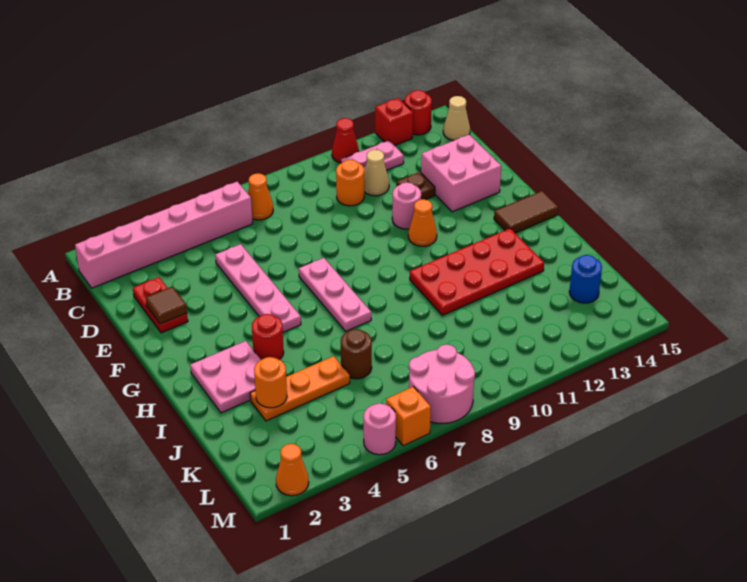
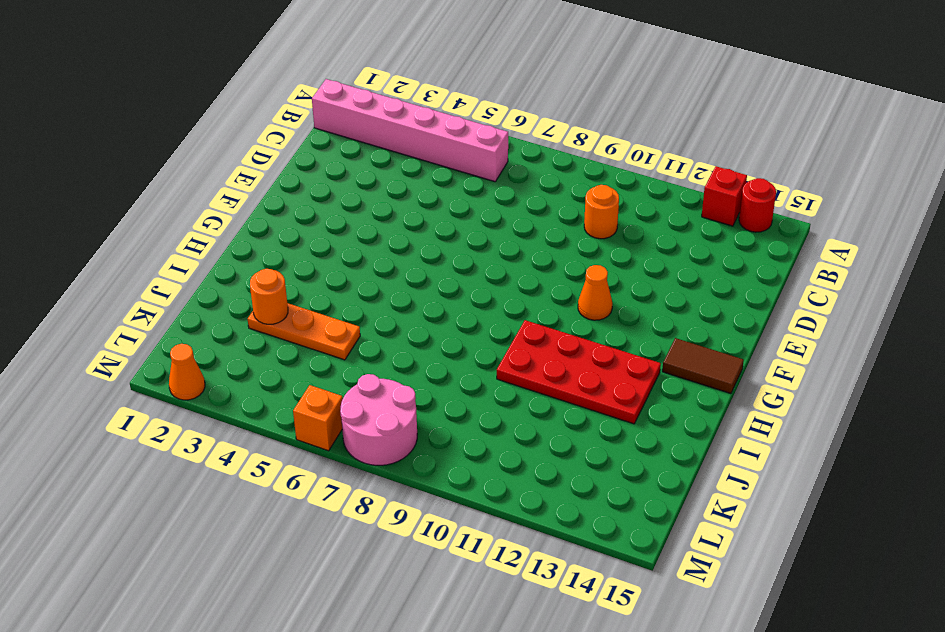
none -> red 1x1 cone [332,118,359,163]
none -> orange 1x1 cone [248,173,273,220]
none -> pink 1x2 plate [341,141,404,171]

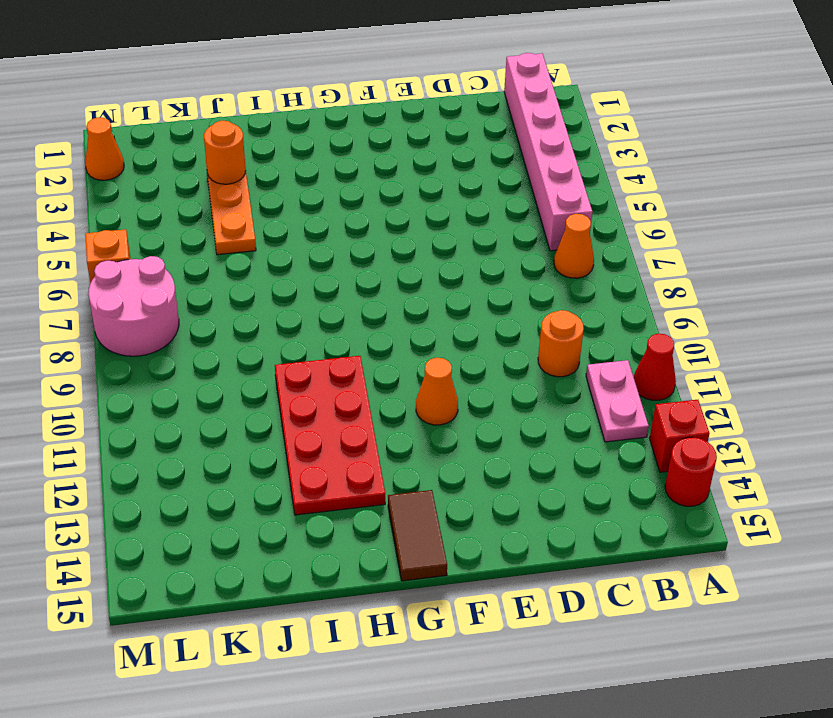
none -> tan 1x1 cone [443,96,470,141]
none -> tan 1x1 cone [364,150,389,196]
none -> red 1x2 plate [133,277,188,333]

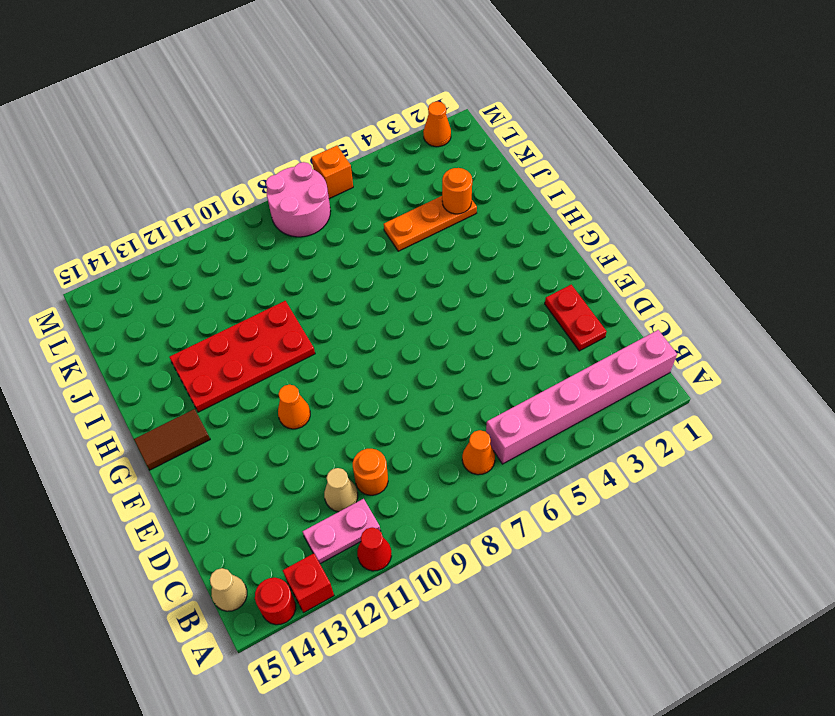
none -> pink 1x4 plate [215,244,301,332]
none -> brown 1x1 plate [396,172,435,200]
none -> pink 2x2 brick [421,135,501,212]

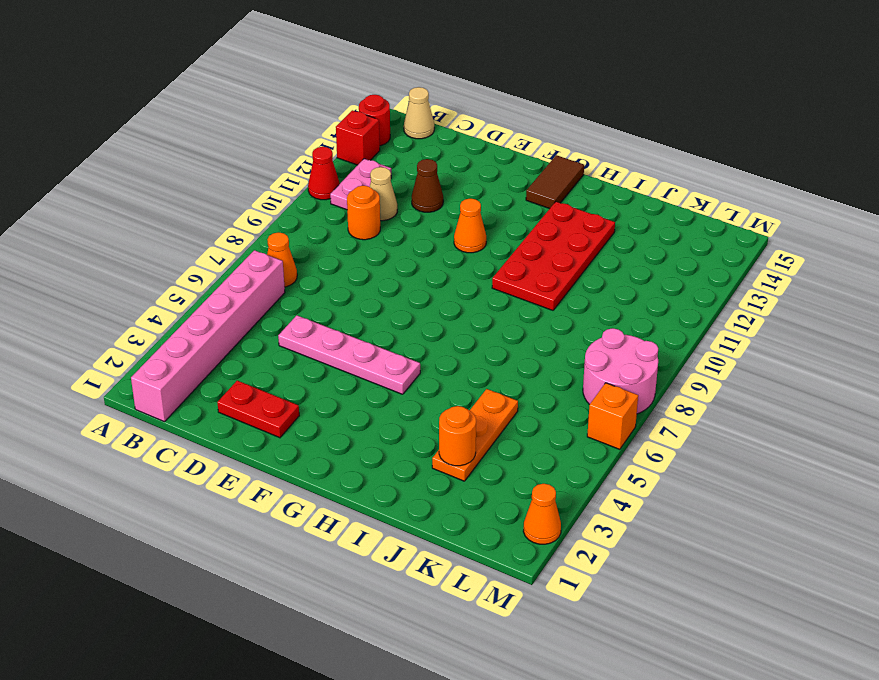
brown 1x1 cone [412,159,443,212] -> brown 1x1 plate [396,172,435,200]
none -> pink 2x2 brick [421,135,501,212]
none -> pink 1x1 round brick [392,182,421,229]
none -> pink 1x3 plate [299,258,371,331]

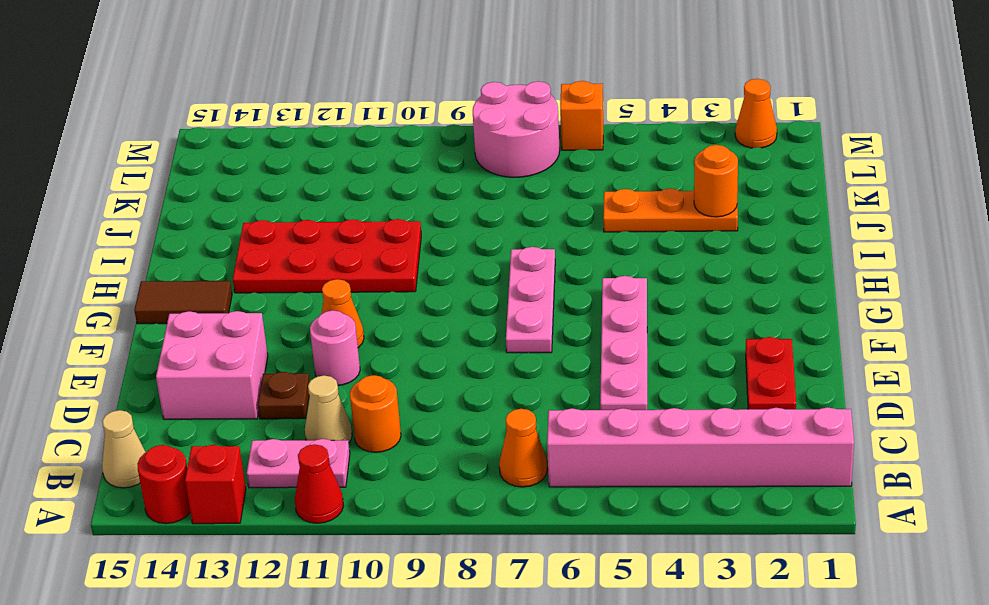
none -> pink 2x2 plate [190,341,261,413]
none -> red 1x1 round brick [252,314,284,360]
none -> brown 1x1 round brick [341,329,372,379]

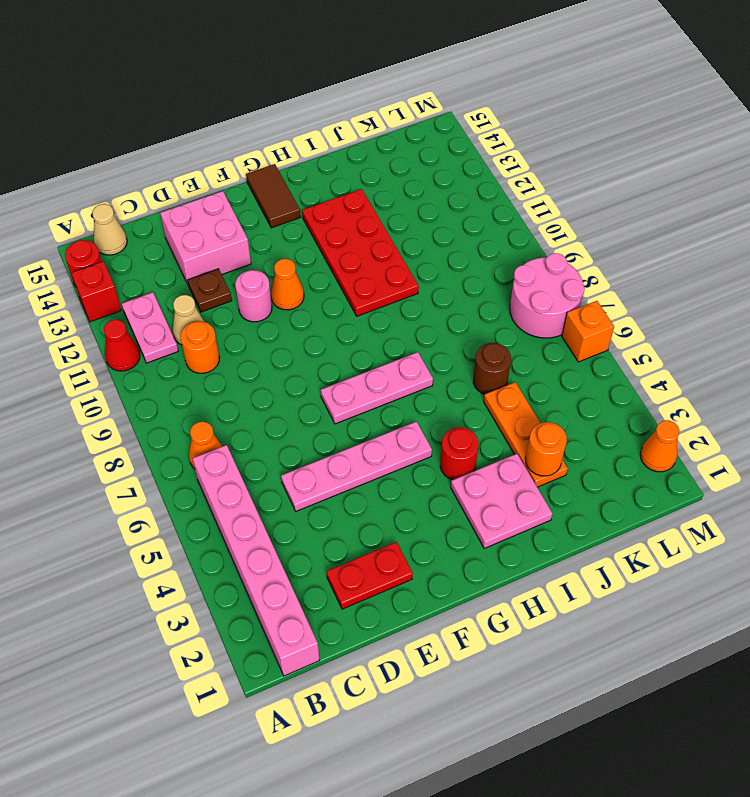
none -> blue 1x1 round brick [569,255,602,303]
none -> pink 1x1 round brick [364,403,396,455]
none -> brown 1x1 tile [146,286,187,324]

